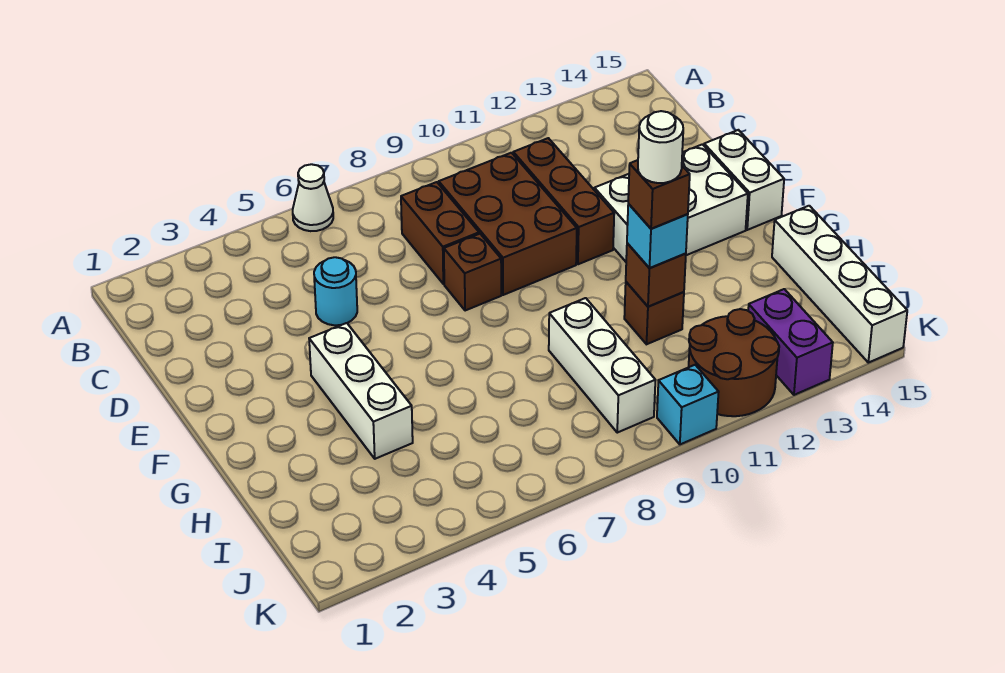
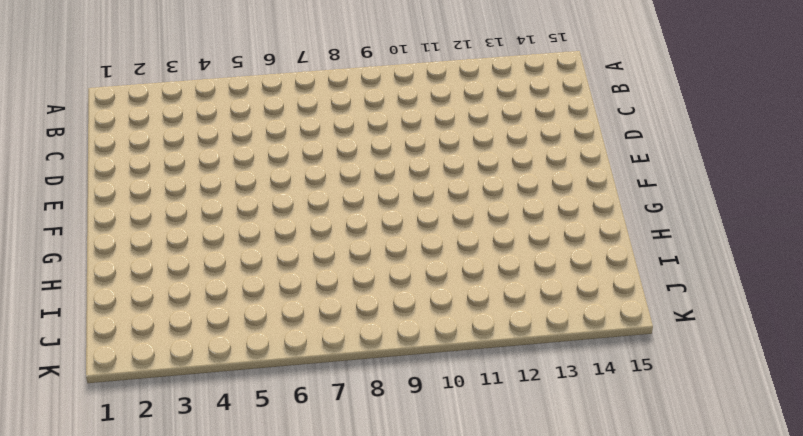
none -> white 1x1 cone [293,164,333,231]
none -> brown 1x2 brick [401,182,479,284]
none -> brown 2x3 brick [439,153,577,295]

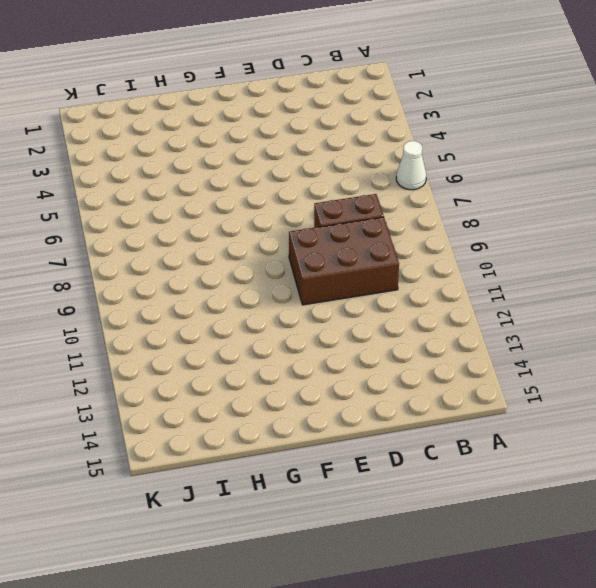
none -> brown 1x3 brick [513,138,614,264]
none -> cyan 1x1 round brick [314,257,357,325]
none -> brown 1x1 brick [444,234,501,311]

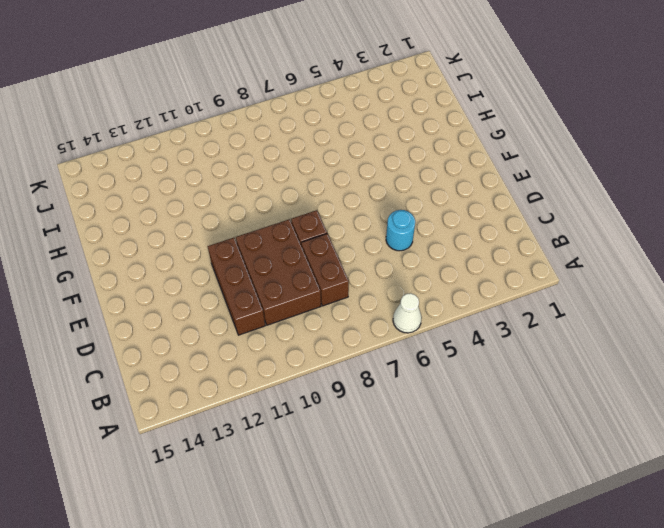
none -> white 2x3 brick [594,144,748,262]
none -> white 1x2 brick [704,130,784,230]
none -> white 1x3 brick [309,323,413,459]

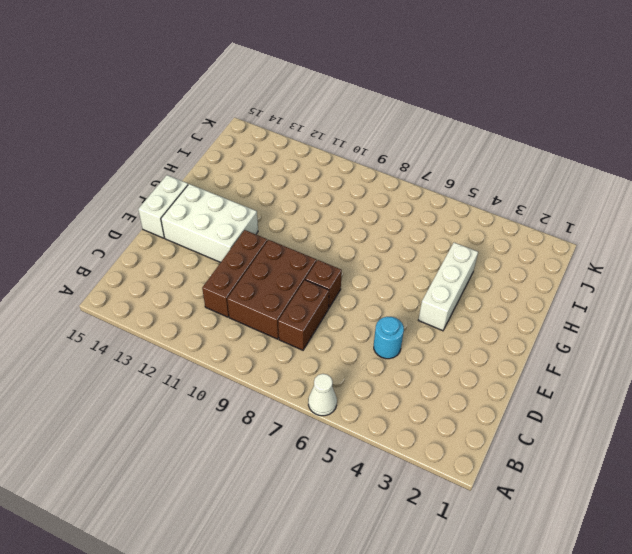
none -> white 1x3 brick [549,298,655,433]
none -> brown 1x1 brick [624,282,684,344]
none -> white 1x4 brick [772,206,907,363]

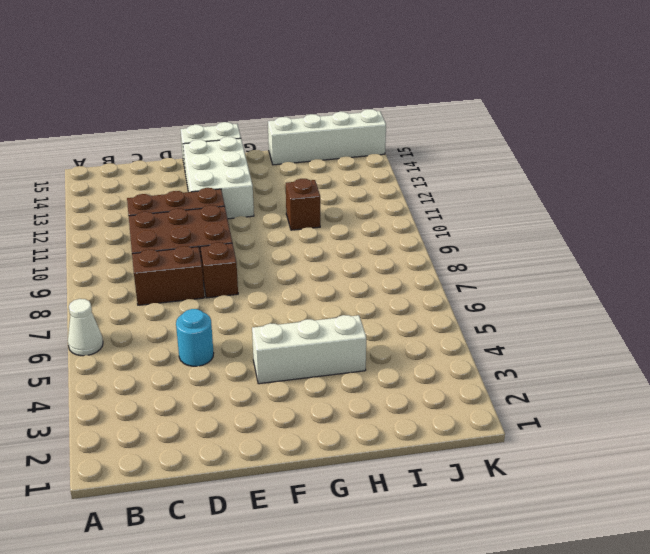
none -> white 1x3 brick [549,298,655,433]
none -> brown 2x2 round brick [689,309,779,416]
none -> purple 1x2 brick [748,289,833,395]

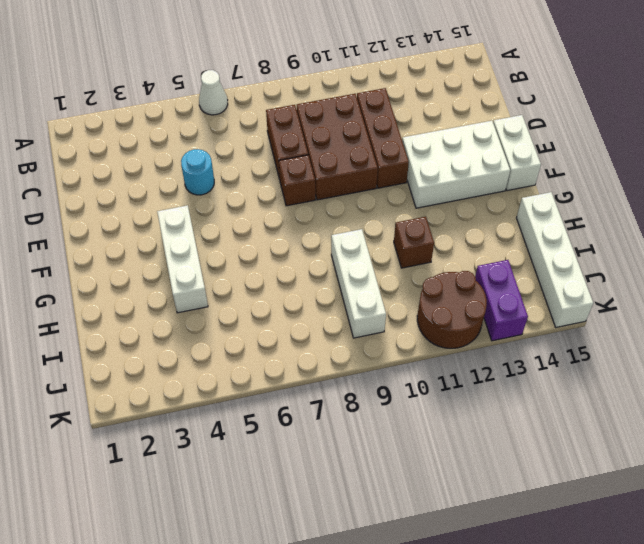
none -> cyan 1x1 brick [657,365,719,444]
none -> brown 1x1 brick [626,243,686,307]
none -> cyan 1x1 brick [627,204,688,268]

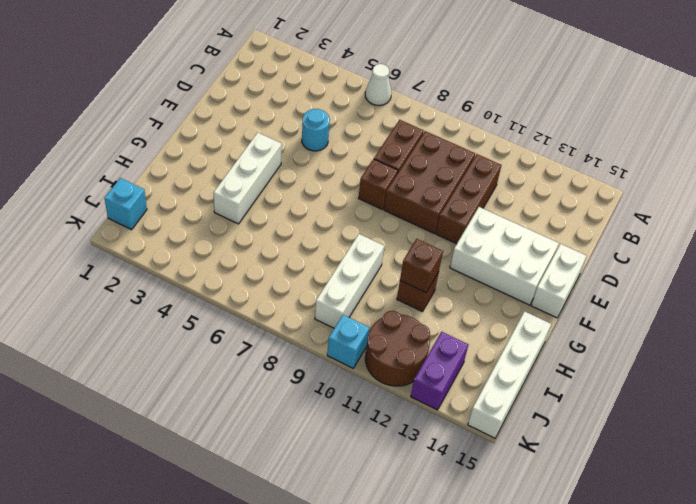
cyan 1x1 brick [105,178,147,230] -> cyan 1x1 brick moved to [627,204,688,268]
none -> brown 1x1 brick [628,160,690,229]
none -> white 1x1 round brick [638,111,683,183]

